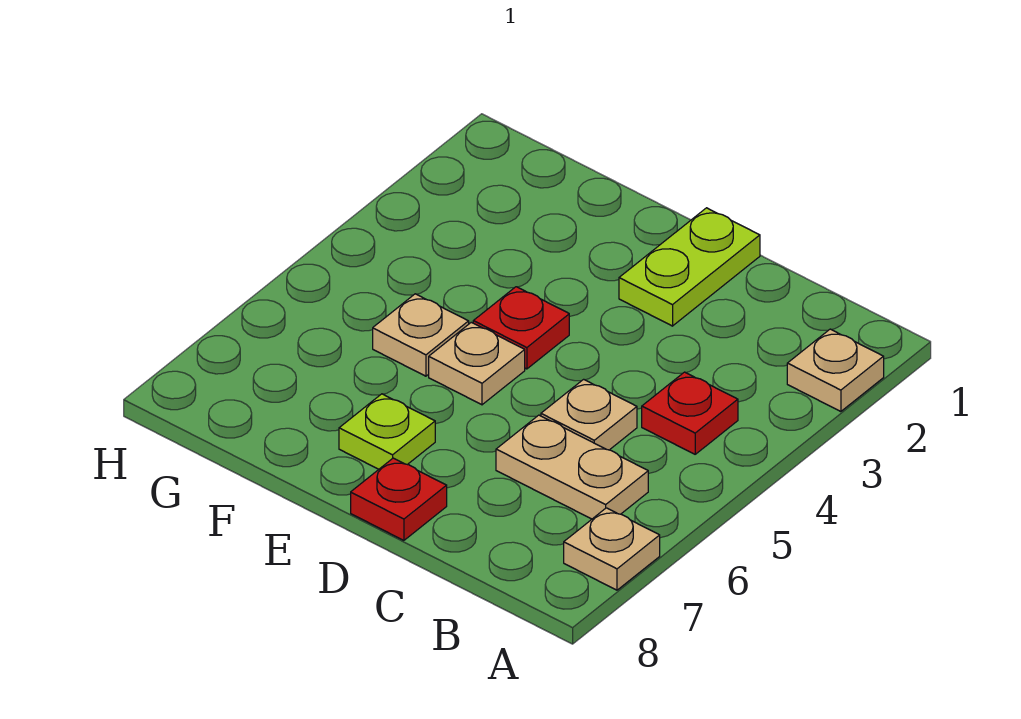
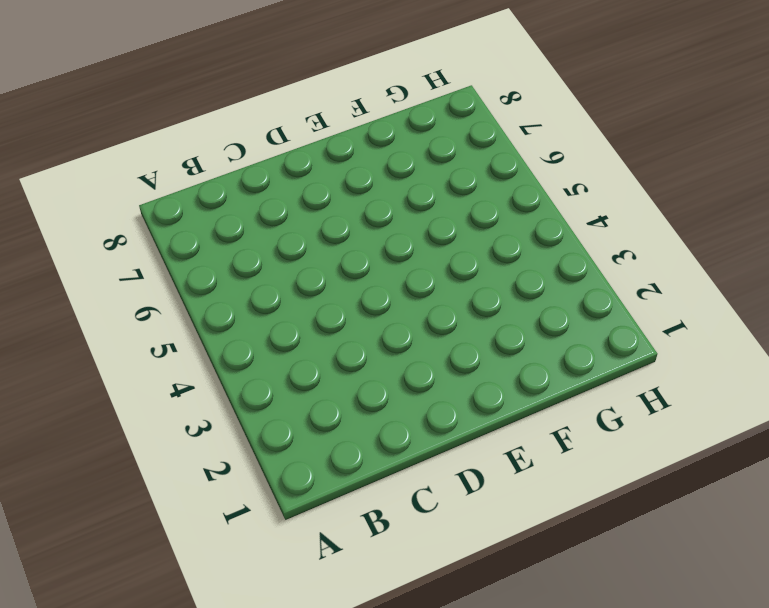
none -> tan 1x1 plate [787,329,884,412]
none -> tan 1x1 plate [564,508,660,590]

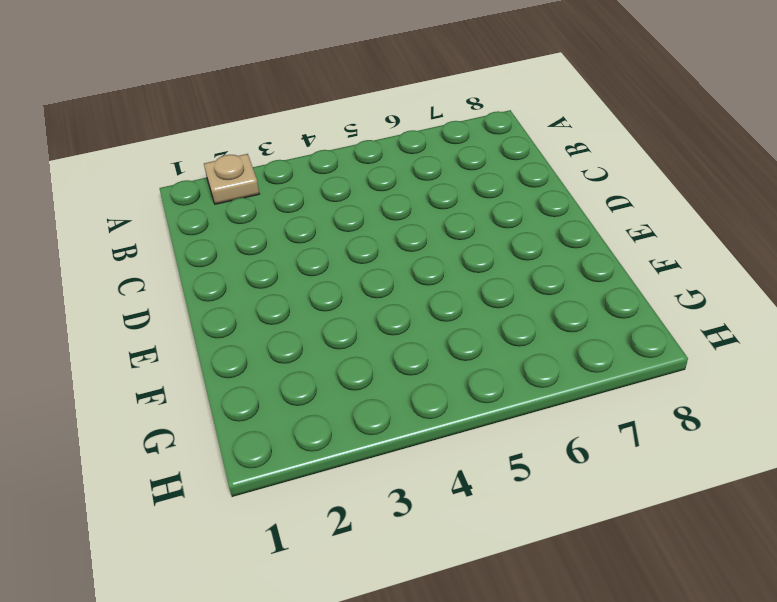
none -> tan 1x1 plate [564,508,660,590]
none -> red 1x1 plate [642,372,738,454]

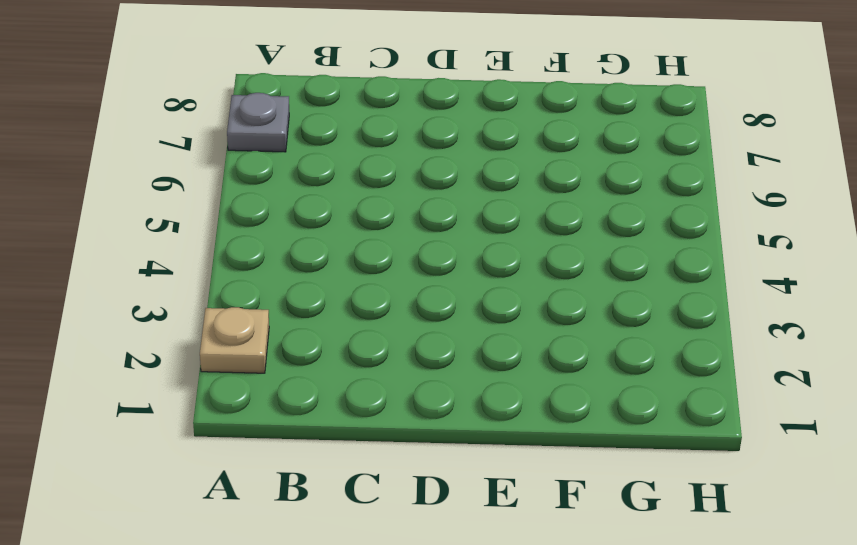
grey 1x1 plate [227,93,289,152] -> tan 1x1 plate [564,508,660,590]
none -> red 1x1 plate [642,372,738,454]
none -> tan 1x2 plate [496,415,648,519]

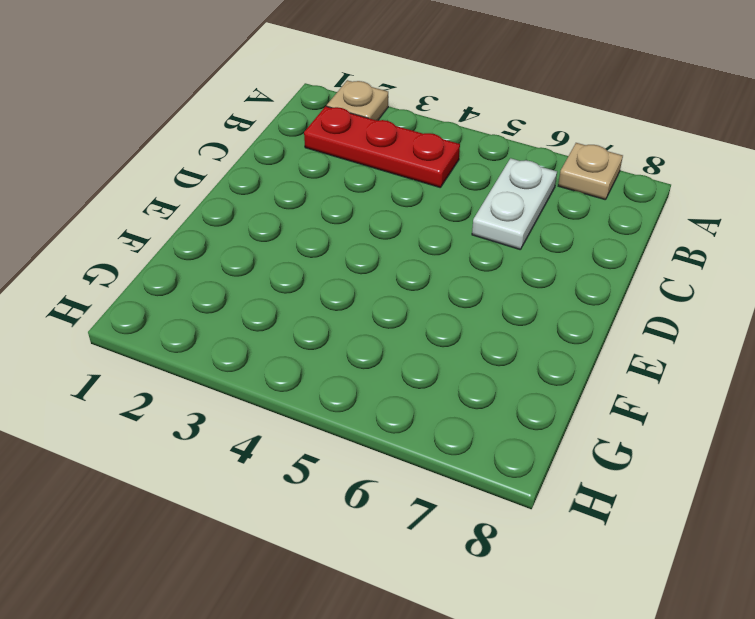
red 1x3 plate [304,106,460,188] -> red 1x1 plate [642,372,738,454]
white 1x2 plate [472,158,557,250] -> tan 1x2 plate [496,415,648,519]
none -> tan 1x1 plate [541,379,637,450]
none -> lime 1x2 plate [619,208,760,326]

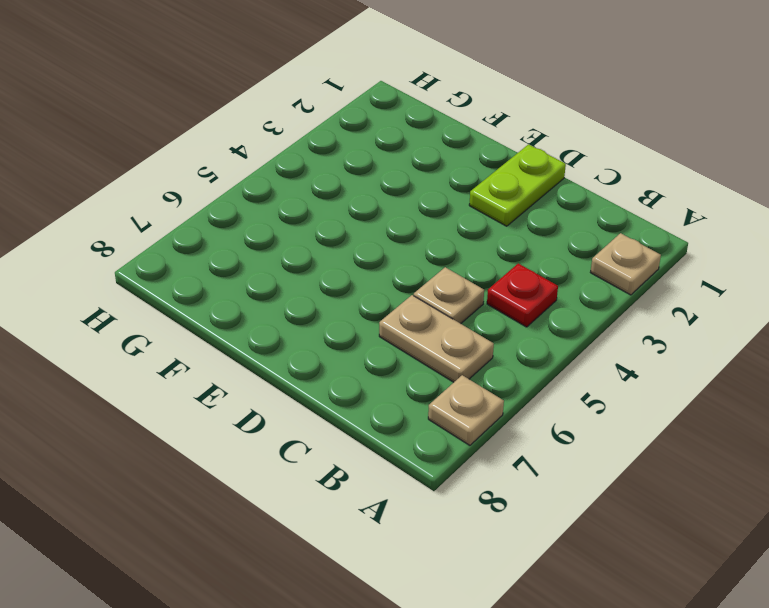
none -> red 1x1 plate [351,458,447,540]
none -> red 1x1 plate [473,287,569,369]

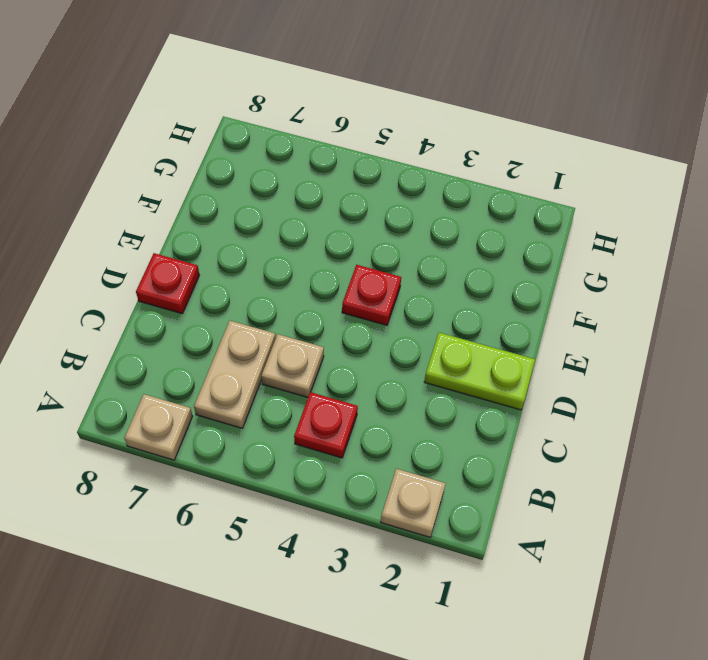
none -> tan 1x1 plate [429,322,525,405]
none -> lime 1x1 plate [339,394,435,469]

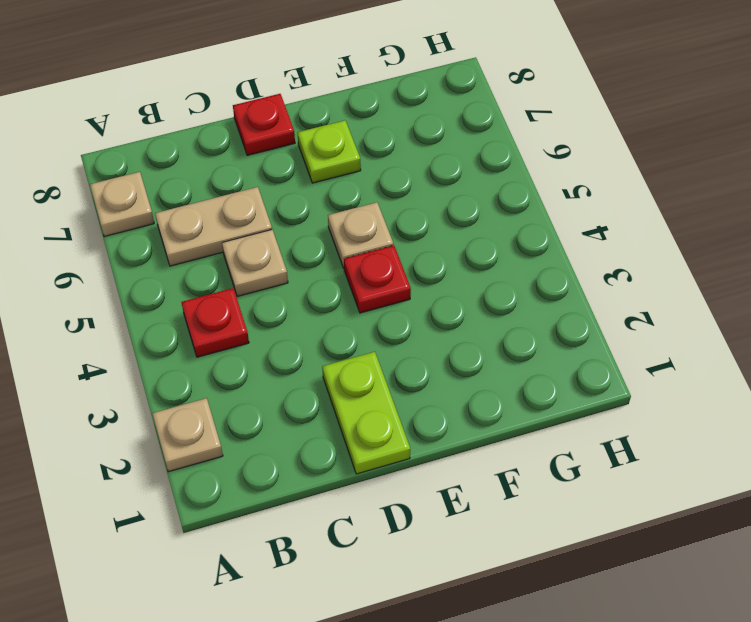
none -> tan 1x1 plate [373,294,469,376]

